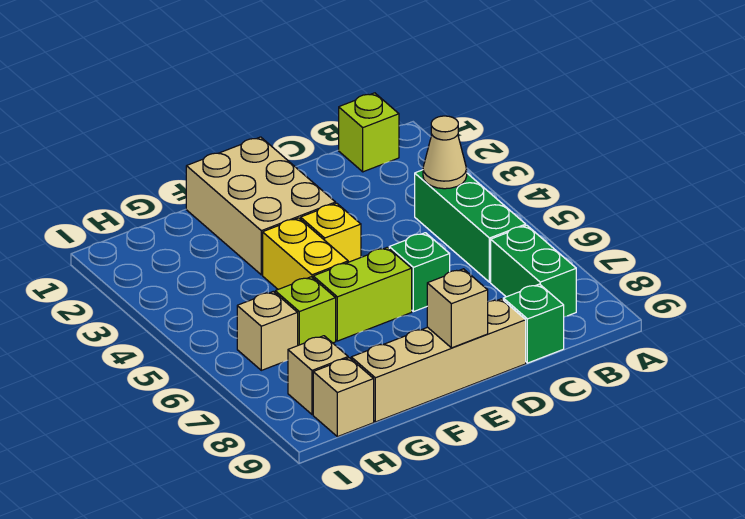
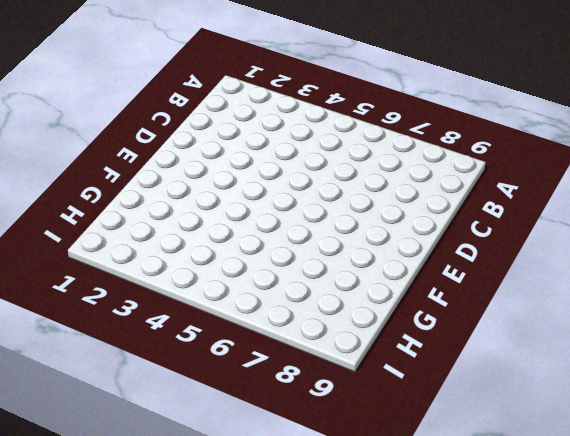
none -> lime 1x1 brick [339,93,399,172]
none -> green 1x3 brick [415,170,526,282]
none -> green 1x2 brick [491,225,576,317]

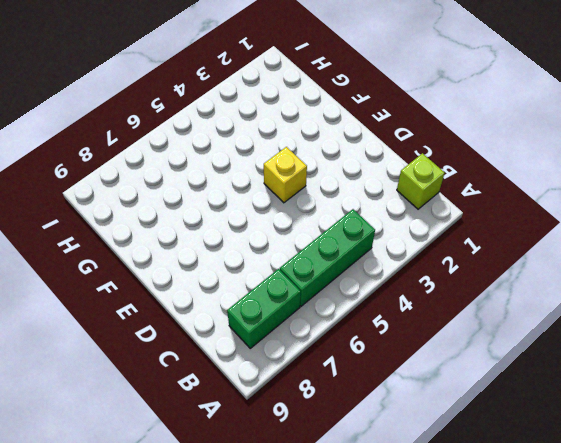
none -> green 1x1 brick [503,284,564,363]
none -> green 1x1 brick [389,233,450,312]
none -> tan 1x4 brick [351,299,526,422]

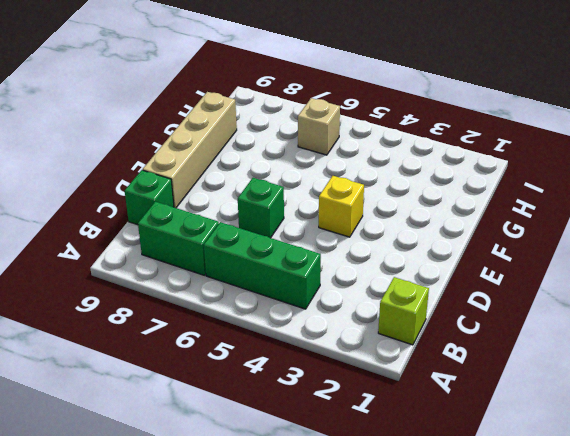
none -> tan 2x3 brick [186,137,336,275]
none -> lime 1x2 brick [313,247,412,341]
none -> yellow 1x2 brick [263,218,348,289]

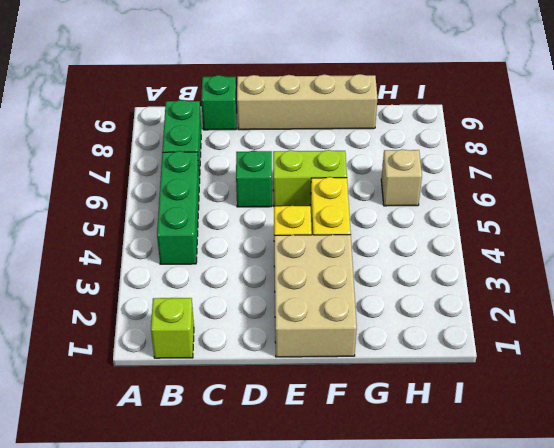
none -> lime 1x1 brick [275,277,336,345]
none -> tan 1x1 brick [288,336,348,415]
none -> tan 1x1 brick [313,358,374,437]

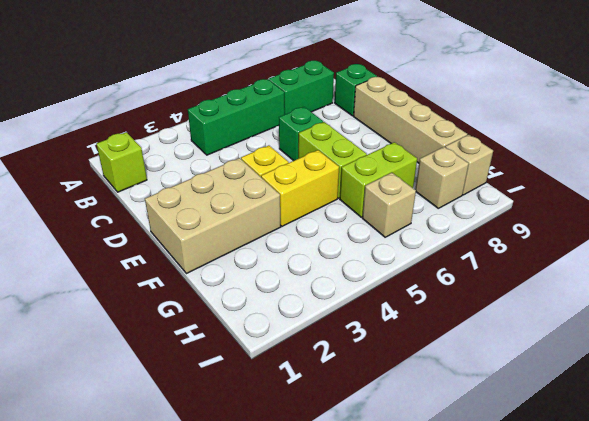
lime 1x2 brick [340,142,417,217] -> lime 1x1 brick [275,277,336,345]
none -> tan 1x1 cone [423,116,467,189]
none -> tan 1x1 brick [427,269,488,348]

